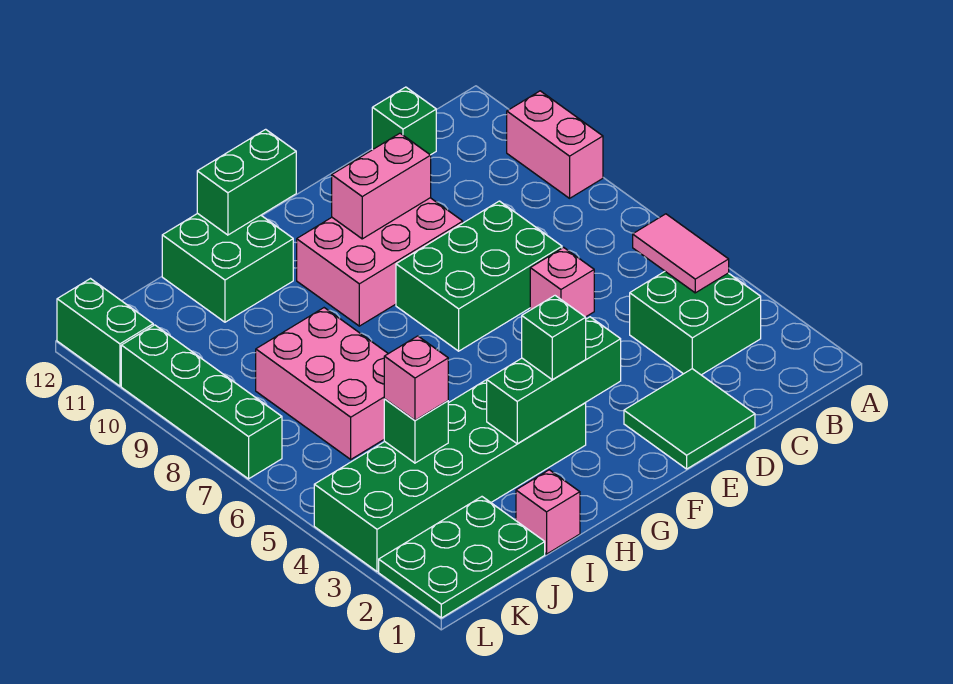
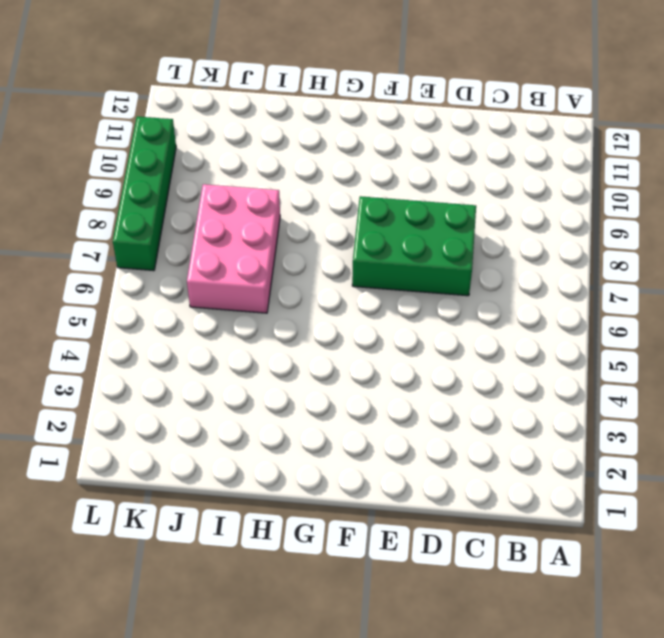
none -> pink 1x2 brick [507,91,603,198]
none -> green 2x2 brick [630,272,761,375]
none -> green 1x1 brick [372,87,436,155]

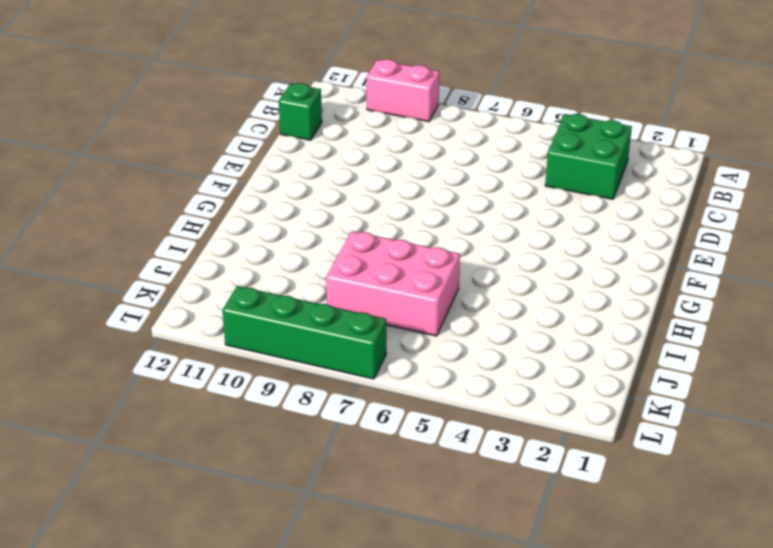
none -> green 2x2 tile [624,369,755,469]
none -> pink 1x1 brick [530,247,594,317]
none -> green 2x3 brick [396,201,562,351]

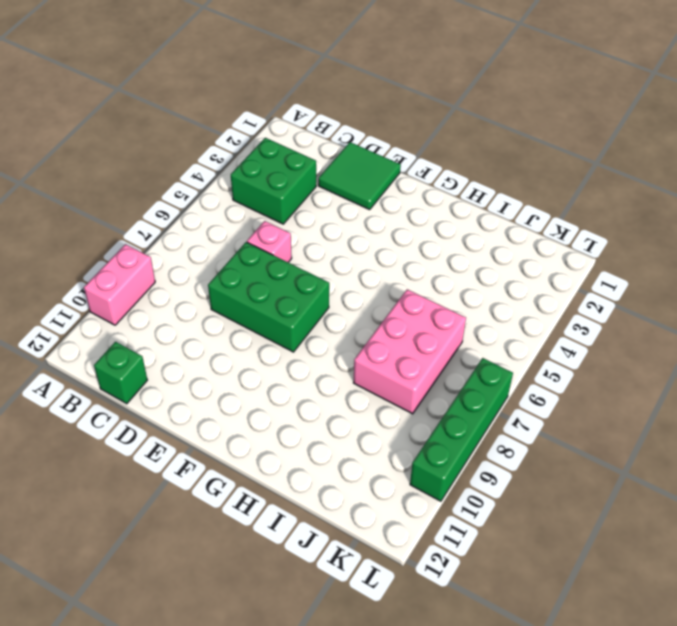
none -> pink 2x3 brick [297,198,463,326]
none -> green 2x6 brick [314,380,586,572]
none -> green 2x2 brick [162,213,293,322]

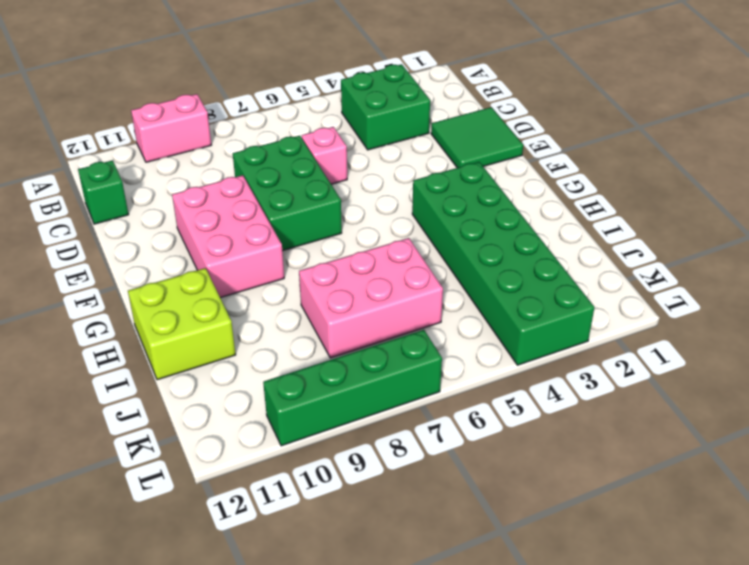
lime 2x2 brick [128,268,236,380] -> green 2x2 brick [162,213,293,322]
none -> pink 1x1 brick [516,470,580,554]
none -> green 2x3 plate [379,497,545,618]
none -> green 1x2 brick [57,279,153,386]

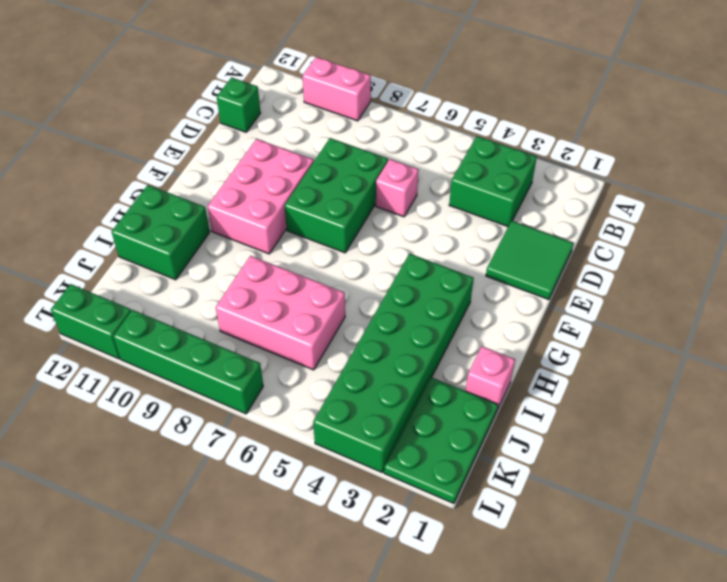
none -> pink 1x2 tile [633,214,729,293]
none -> pink 1x2 brick [332,133,431,239]
none -> green 1x3 brick [487,317,621,444]

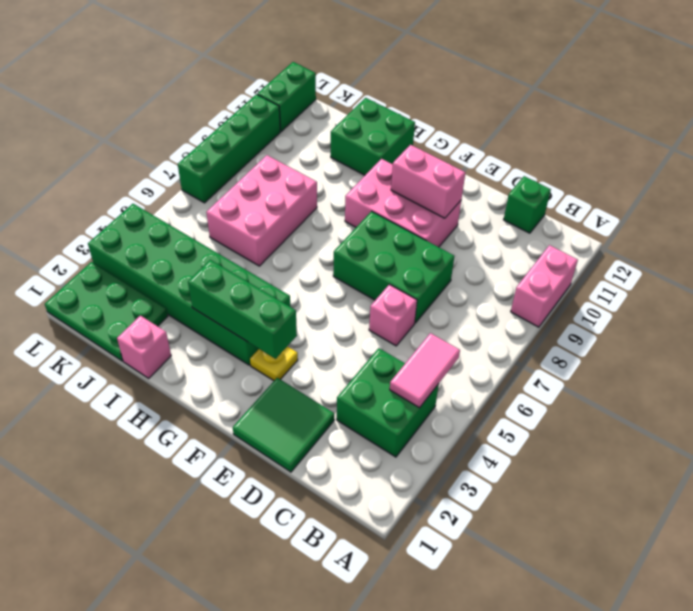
yellow 1x1 plate [250,346,298,381] -> none
none -> green 1x2 brick [197,129,296,235]
none -> green 1x1 brick [384,399,448,463]
none -> green 1x1 brick [522,296,586,380]

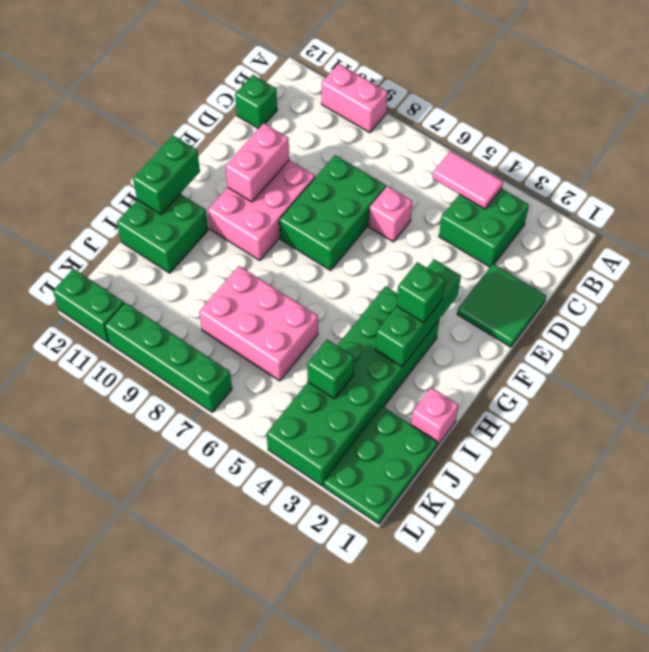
none -> pink 1x1 brick [384,336,448,420]

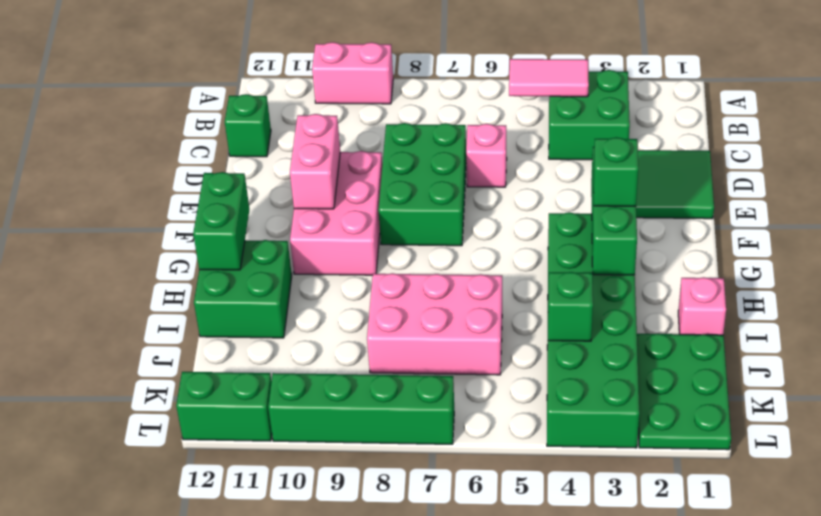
none -> pink 1x1 brick [384,336,448,420]

